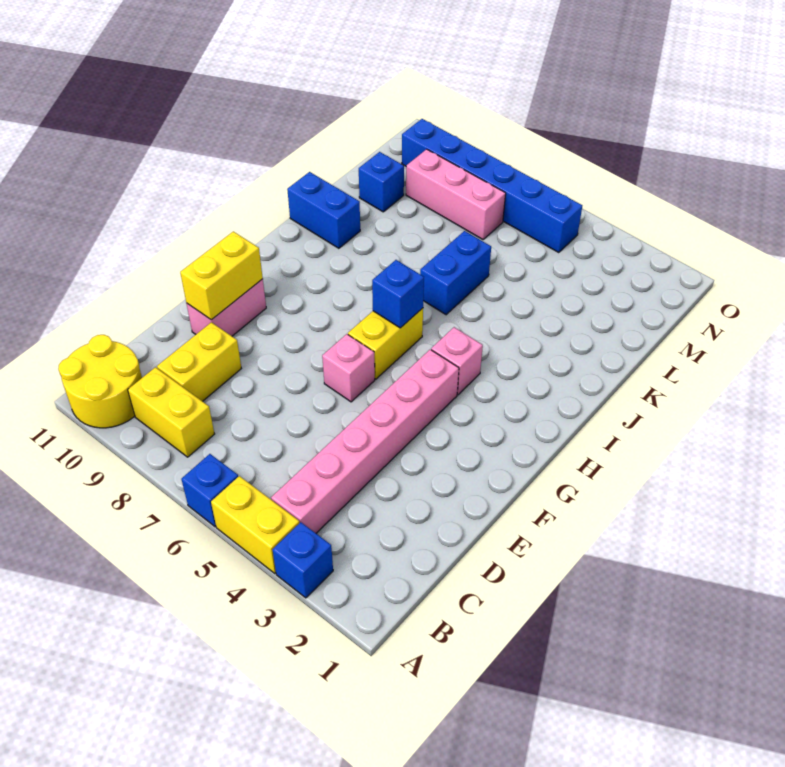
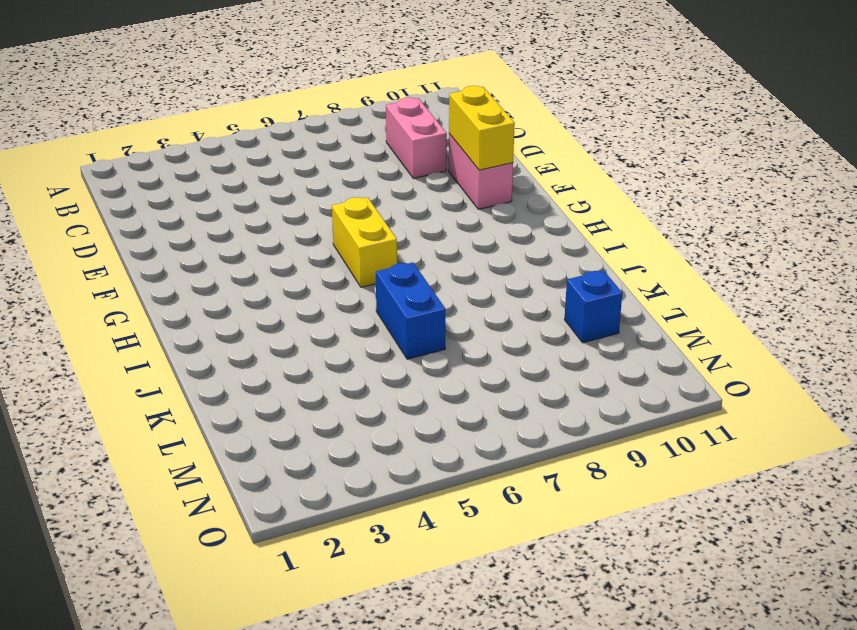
pink 1x2 brick [386,97,447,178] -> yellow 1x2 brick [157,322,241,401]
none -> blue 1x1 brick [273,522,333,598]
none -> yellow 1x2 brick [211,476,299,573]
none -> blue 1x1 brick [181,454,238,527]

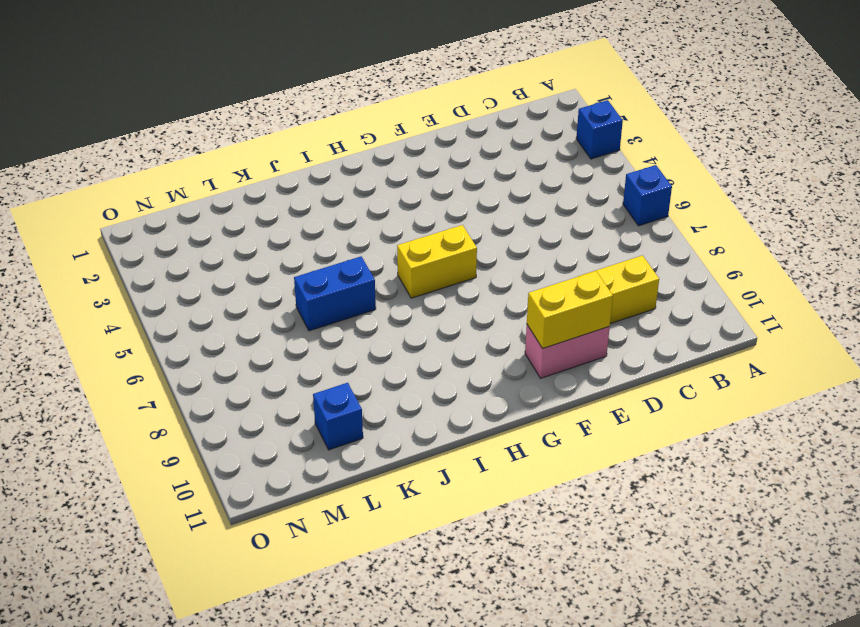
none -> yellow 1x2 brick [211,476,299,573]
none -> yellow 2x2 round brick [58,335,142,428]
none -> pink 1x6 brick [271,350,459,533]

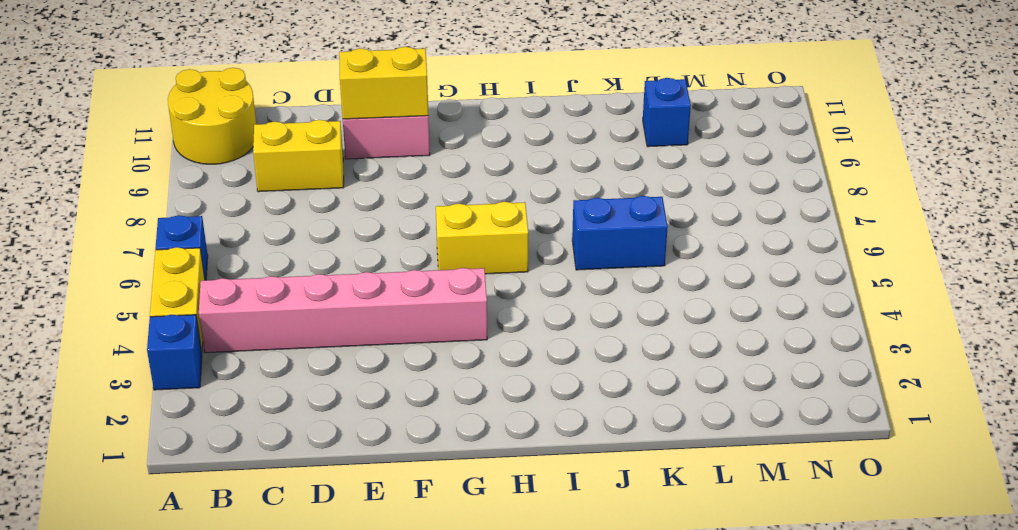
none -> yellow 1x2 brick [128,367,214,457]
none -> pink 1x1 brick [322,334,375,402]
none -> pink 1x1 brick [431,327,483,395]

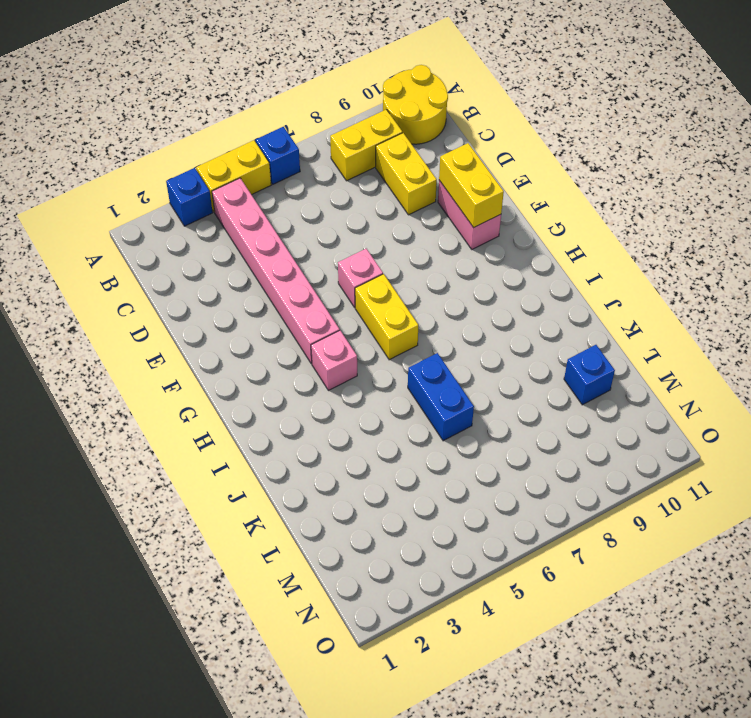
none -> blue 1x2 brick [287,172,360,248]
none -> pink 1x3 brick [406,149,506,239]
none -> blue 1x6 brick [402,119,582,253]

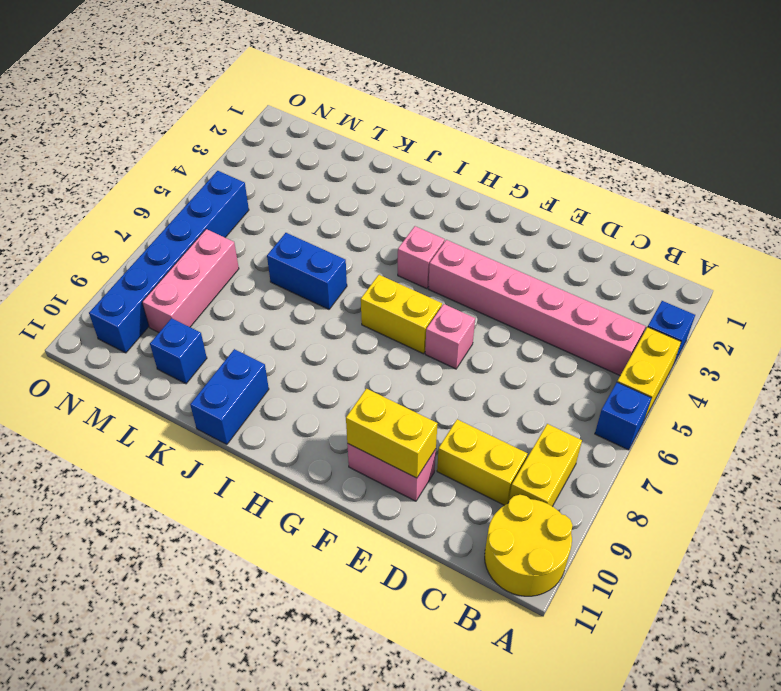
none -> blue 1x1 brick [372,260,424,328]

